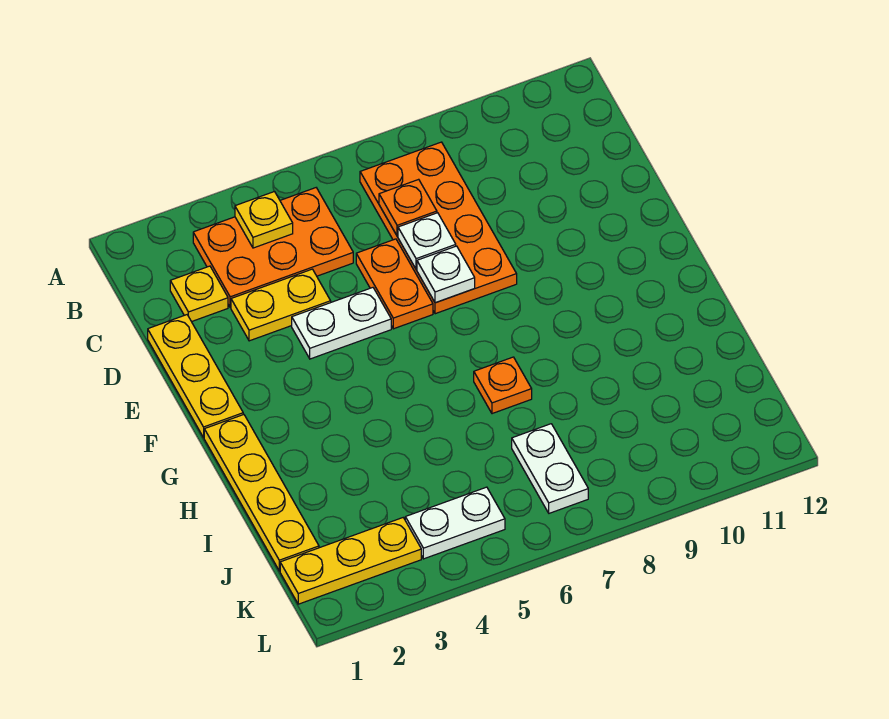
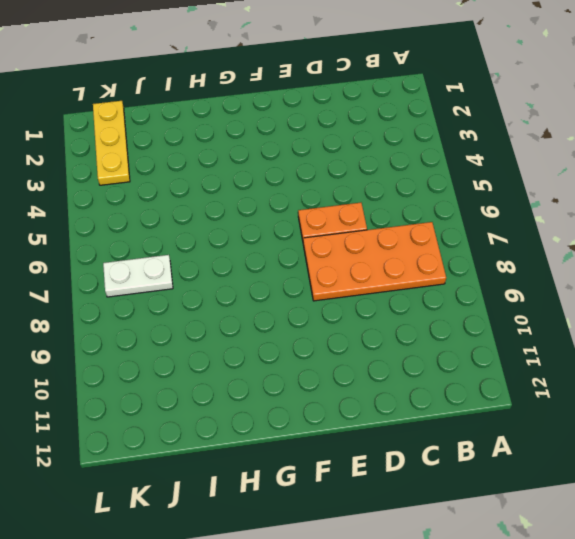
none -> orange 2x3 plate [193,188,353,308]
none -> yellow 1x1 plate [170,266,228,322]
none -> yellow 1x3 plate [148,315,243,437]

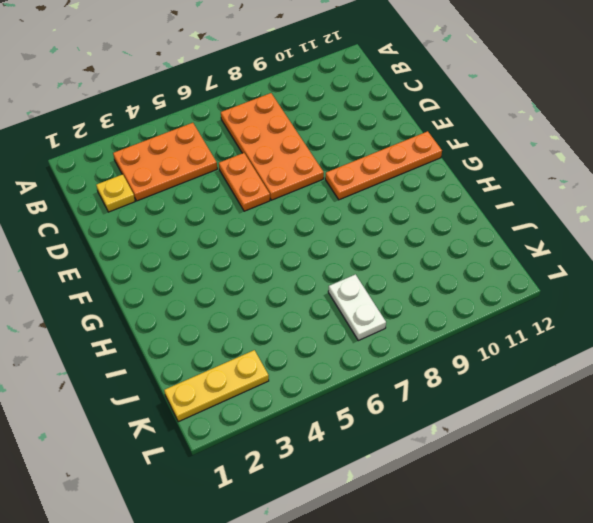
orange 1x4 plate [325,131,442,200] -> none
none -> yellow 1x3 plate [148,315,243,437]
none -> yellow 1x2 plate [231,269,331,341]
none -> white 1x2 plate [292,288,391,359]

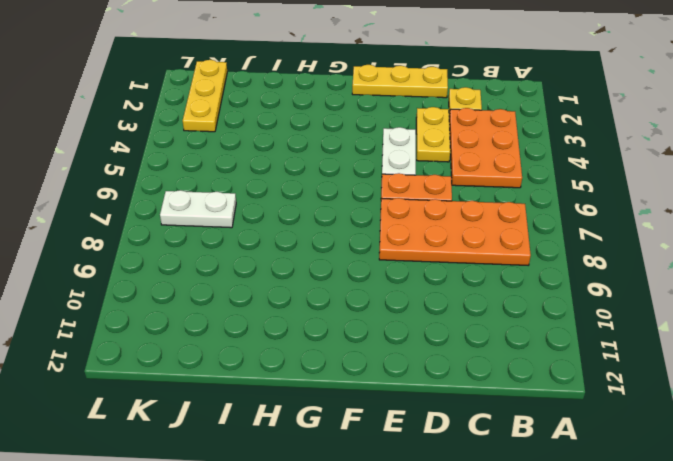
none -> yellow 1x4 plate [204,414,319,571]
none -> orange 1x1 plate [474,357,532,414]
none -> white 1x2 plate [405,487,505,559]

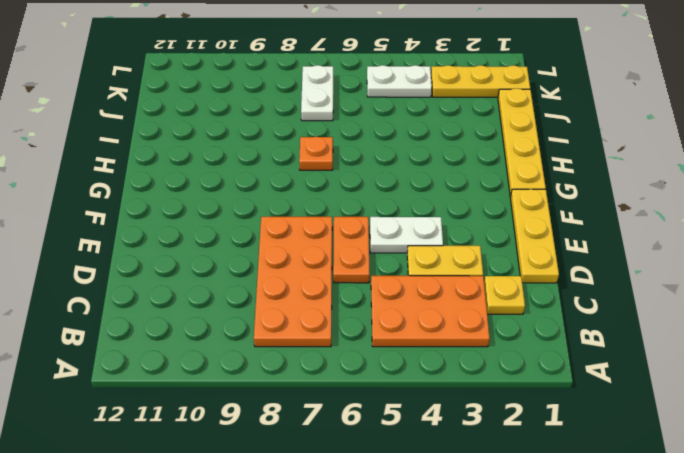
none -> yellow 1x1 plate [235,192,293,248]
none -> orange 1x1 plate [379,179,437,236]
none -> white 1x1 plate [398,213,456,269]

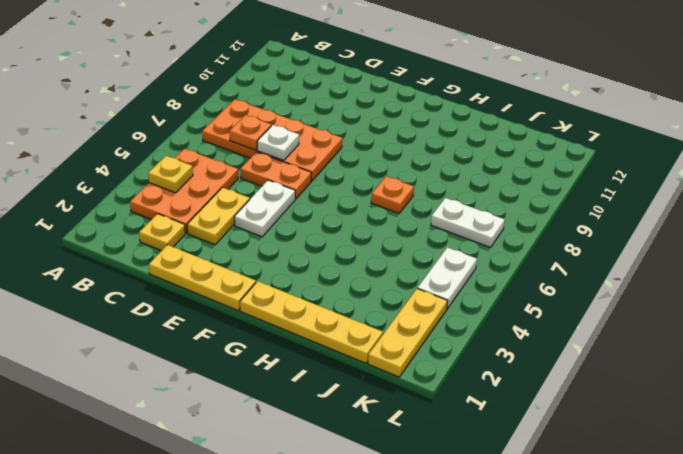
none -> white 1x1 plate [417,246,475,303]

